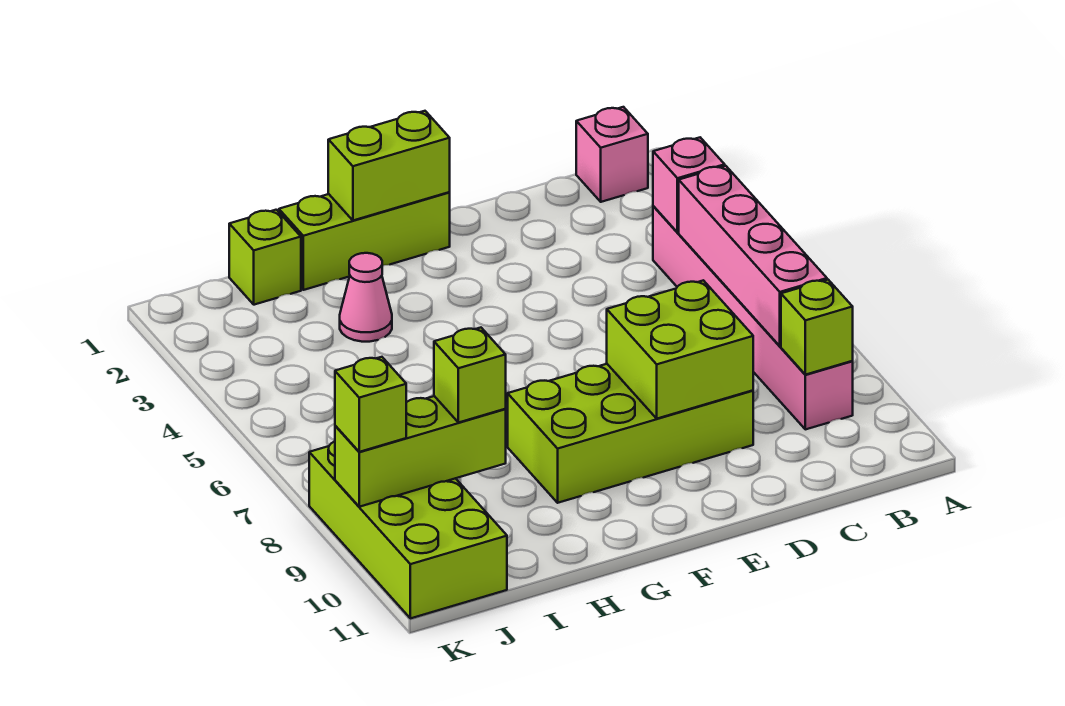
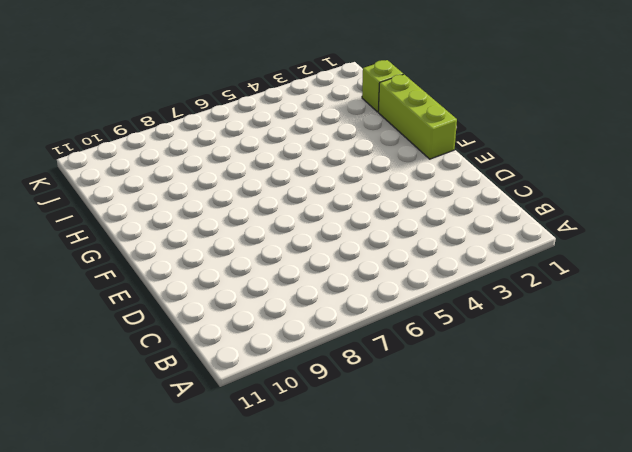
none -> pink 1x1 brick [576,107,648,202]
none -> pink 1x6 brick [653,206,853,429]
none -> lime 2x4 brick [508,364,753,503]

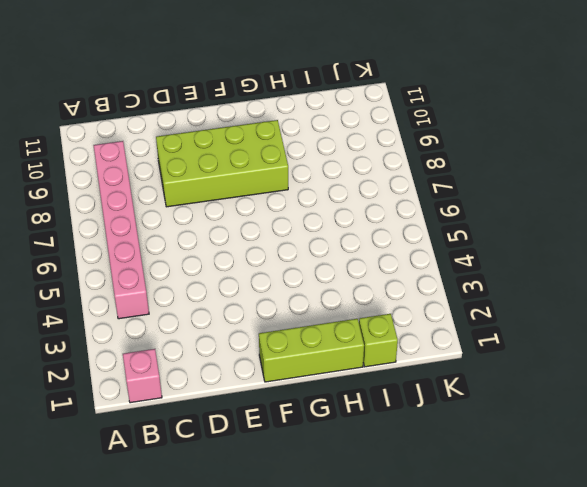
none -> pink 1x1 cone [340,253,392,342]
none -> lime 2x4 brick [309,441,507,618]
none -> pink 1x1 brick [653,138,725,232]

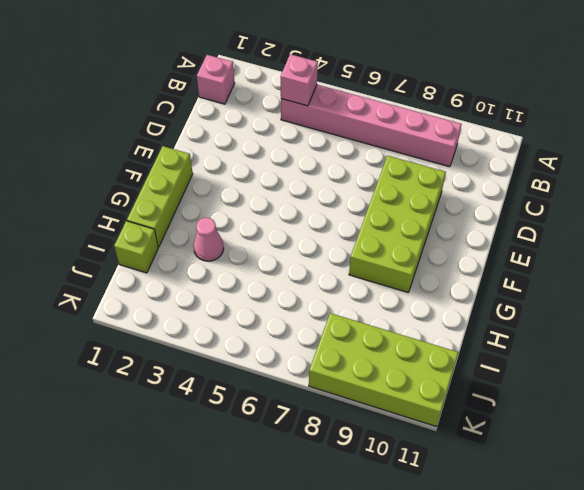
none -> pink 1x4 brick [679,166,827,346]
none -> lime 1x1 brick [781,280,853,375]
none -> lime 2x2 brick [607,280,753,419]

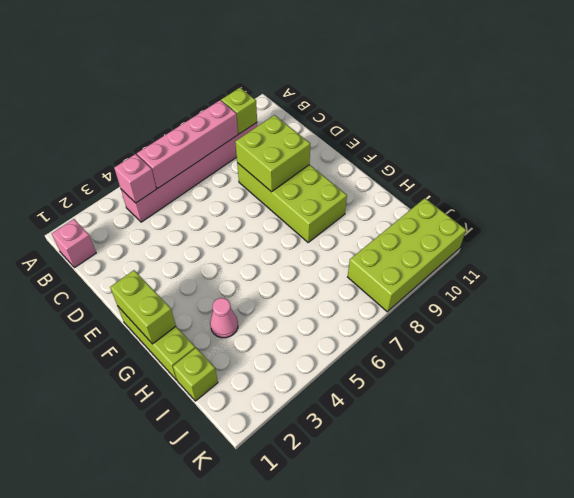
none -> lime 1x3 brick [335,396,506,507]
none -> lime 1x1 brick [434,328,506,423]
none -> lime 1x1 brick [335,357,406,452]

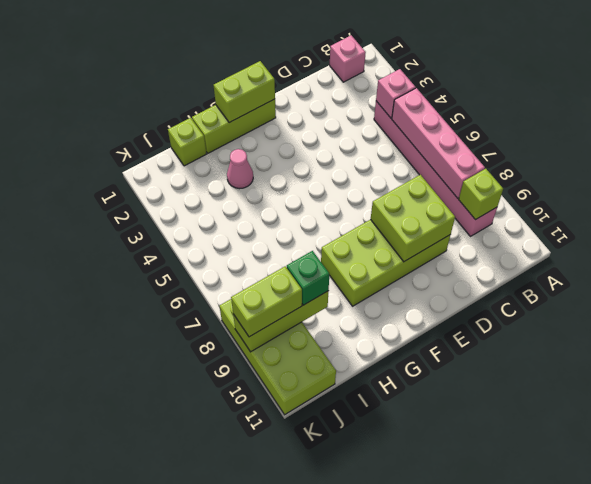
green 1x1 brick [287,251,329,305] -> lime 1x1 brick [434,328,506,423]
lime 1x2 brick [231,266,302,337] -> lime 1x1 brick [335,357,406,452]

